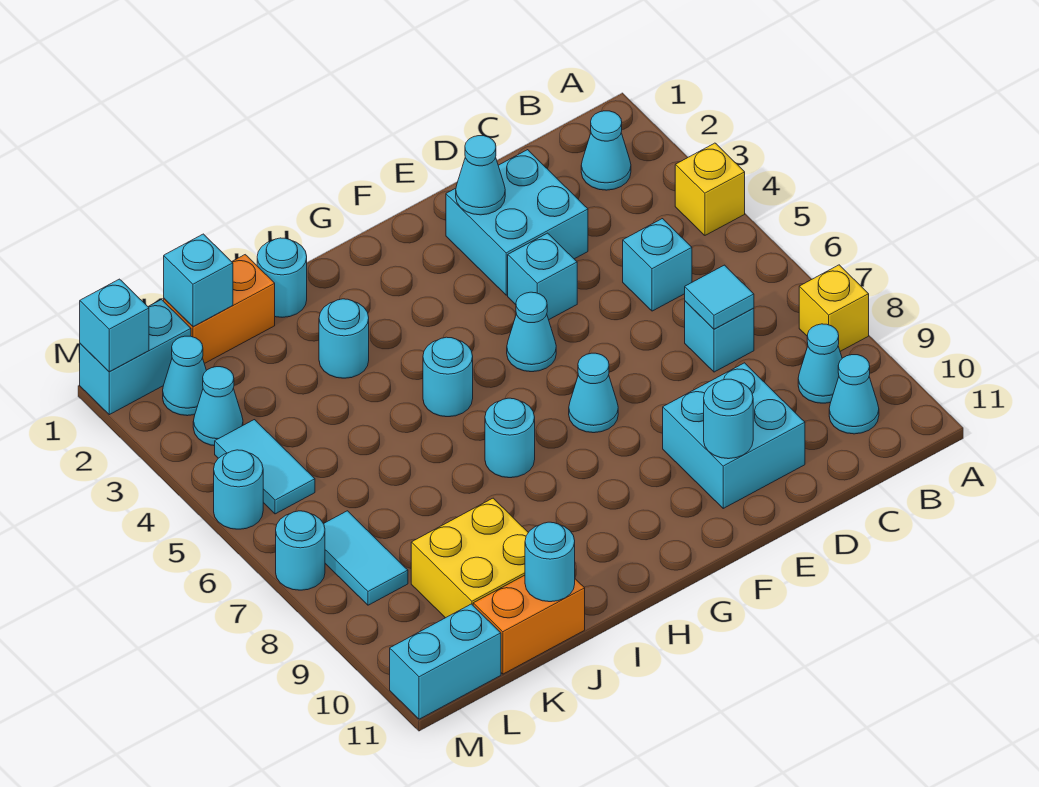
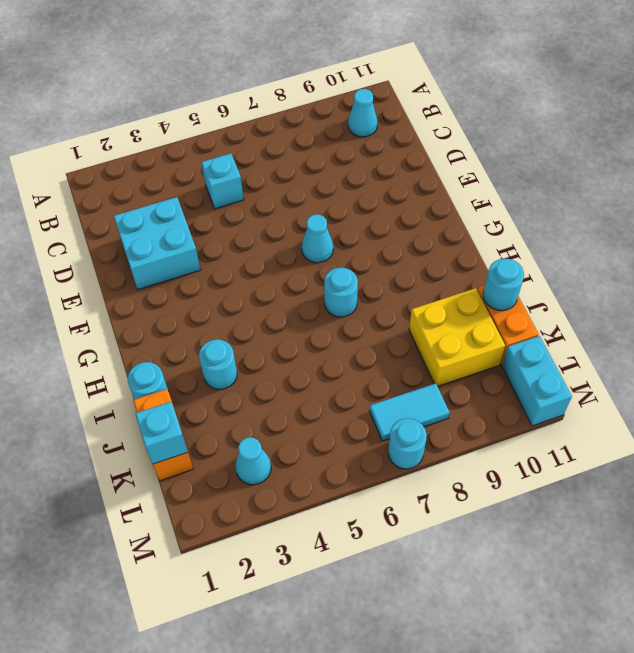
none -> yellow 1x1 brick [675,143,745,235]
none -> yellow 1x1 brick [799,265,869,351]
none -> cyan 1x1 cone [581,111,631,190]
none -> cyan 1x1 cone [798,324,842,403]

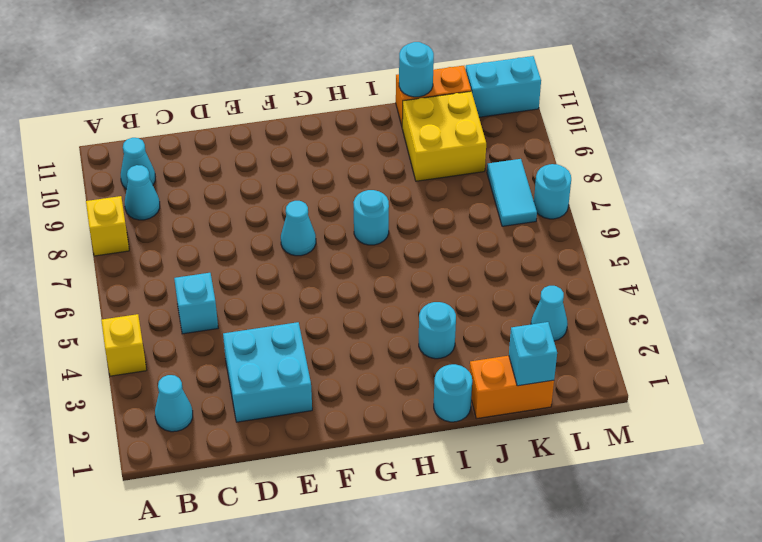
none -> cyan 1x1 brick [685,301,754,372]
none -> cyan 2x2 brick [663,363,805,508]
none -> cyan 1x1 brick [508,233,577,320]
none -> cyan 1x1 cone [507,292,556,372]

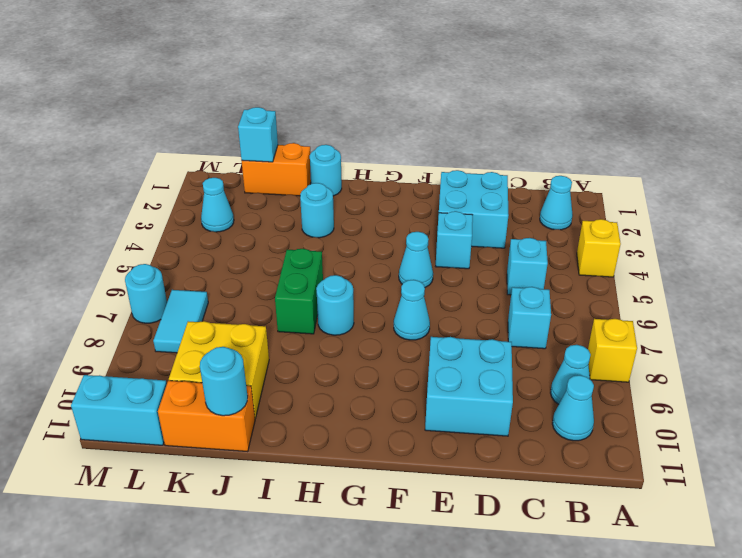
green 1x2 brick [275,249,323,334] -> none
none -> cyan 1x1 round brick [423,337,473,417]
none -> cyan 1x2 brick [80,300,191,415]
none -> cyan 1x1 cone [163,336,206,416]
none -> cyan 1x2 tile [215,420,315,514]

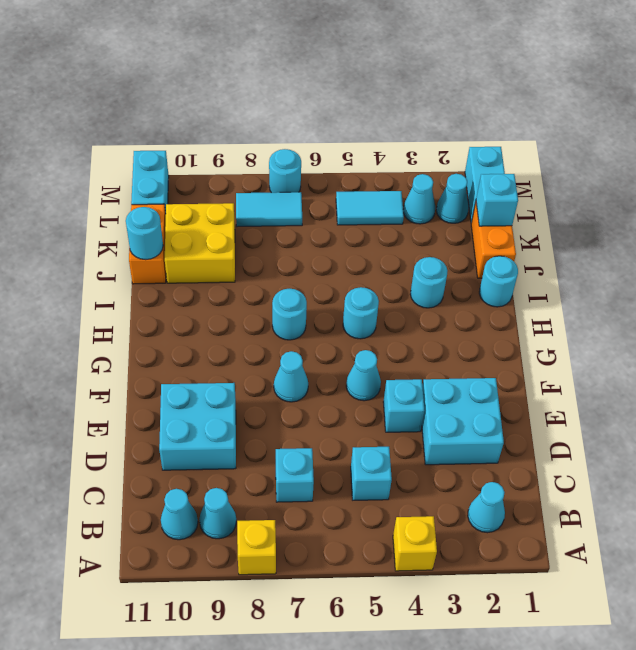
none -> cyan 1x1 round brick [214,450,263,529]
none -> cyan 1x1 tile [685,265,754,329]
none -> cyan 1x1 cone [456,136,505,215]
none -> cyan 1x1 round brick [704,379,753,459]

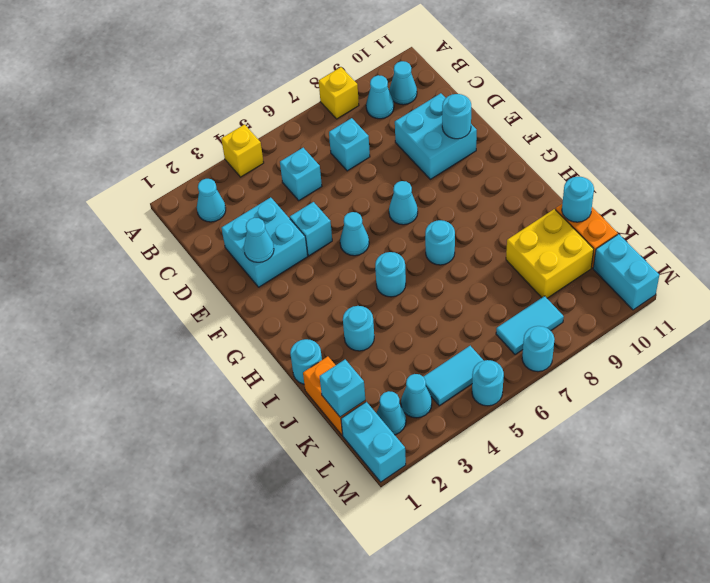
none -> cyan 1x1 tile [685,265,754,329]
none -> cyan 1x1 brick [80,279,149,372]

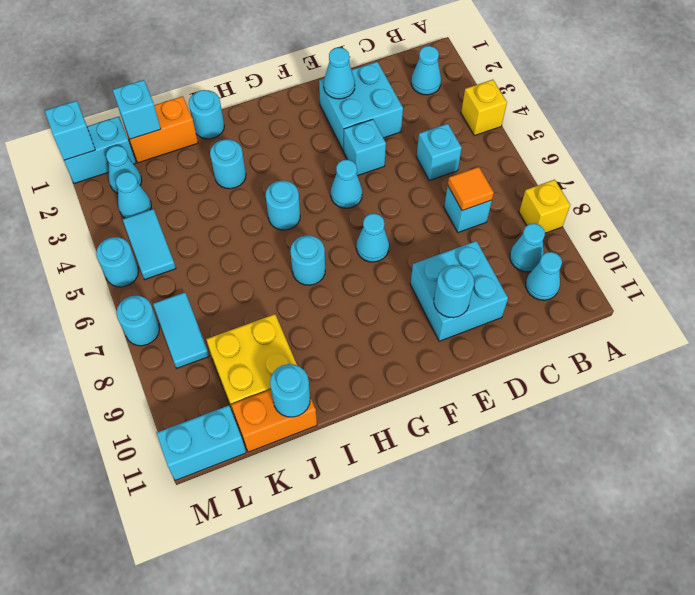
orange 1x1 tile [448,167,494,211] -> cyan 1x1 tile [685,265,754,329]

